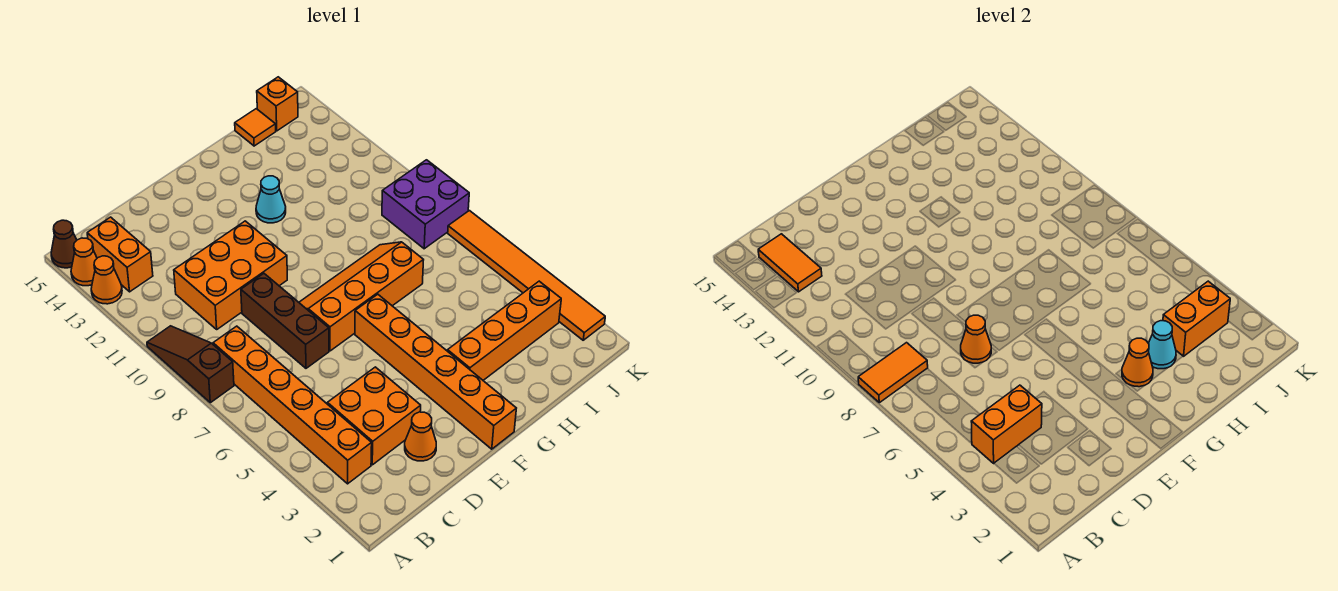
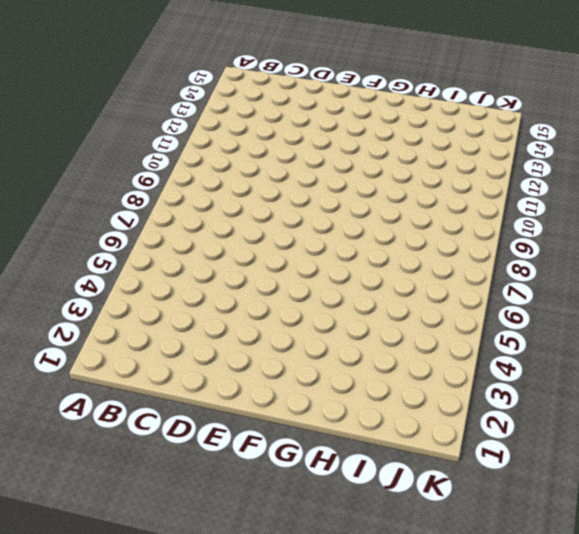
none -> brown 1x3 slope [147,326,234,403]
none -> orange 1x1 cone [91,256,122,304]
none -> orange 1x1 cone [71,238,97,286]

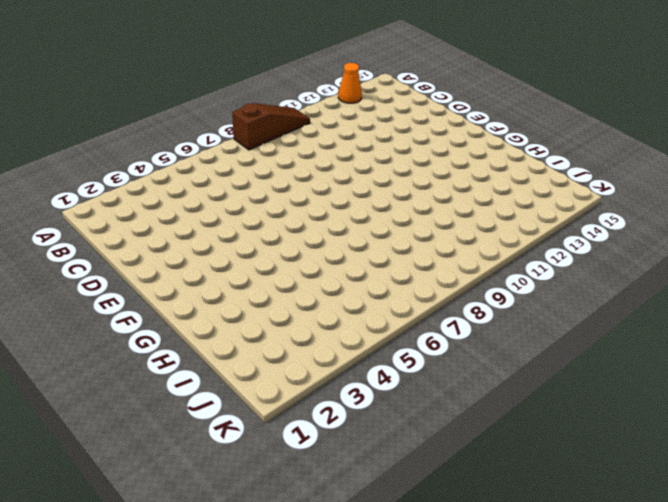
none -> orange 1x1 cone [71,238,97,286]
none -> brown 1x1 cone [51,220,77,268]
none -> orange 1x6 brick [213,326,372,484]

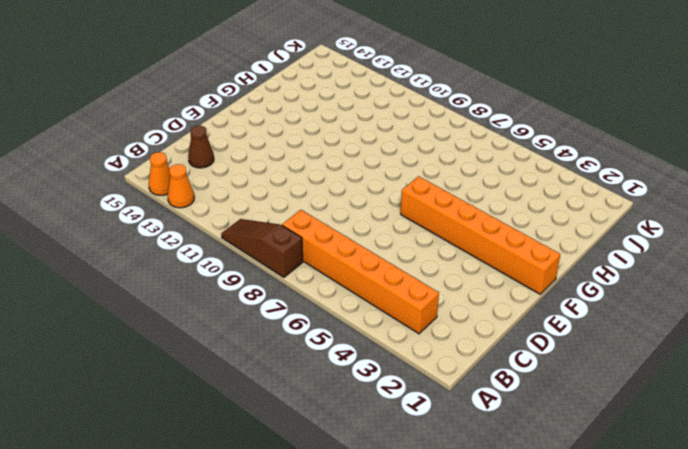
brown 1x1 cone [188,126,214,168] -> brown 1x1 cone moved to [51,220,77,268]
none -> orange 1x2 brick [87,217,153,292]
none -> orange 2x2 brick [327,367,421,465]
none -> orange 2x3 brick [174,221,287,329]

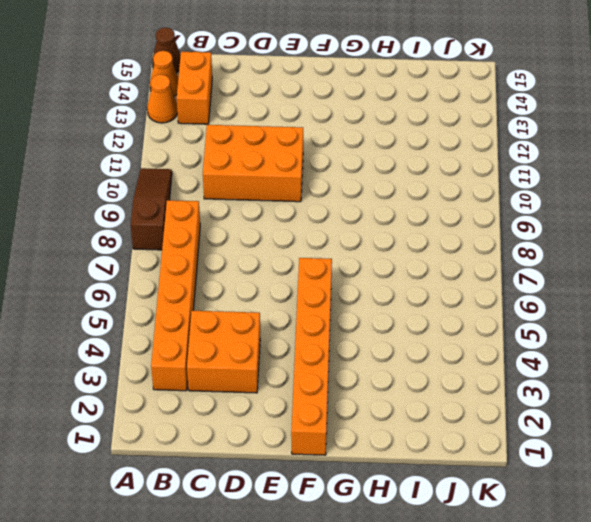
none -> orange 1x1 cone [405,412,436,461]
none -> brown 1x3 brick [241,273,329,368]
none -> orange 2x4 slope [299,242,423,351]

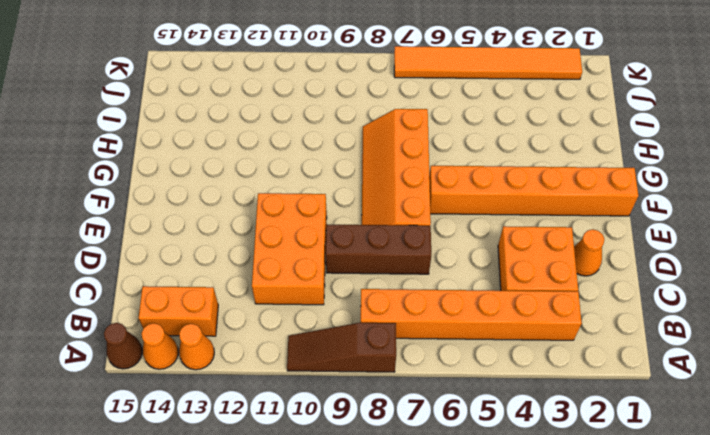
none -> orange 1x4 brick [448,281,561,380]
none -> cyan 1x1 cone [256,176,286,223]
none -> orange 1x1 tile [235,109,276,146]

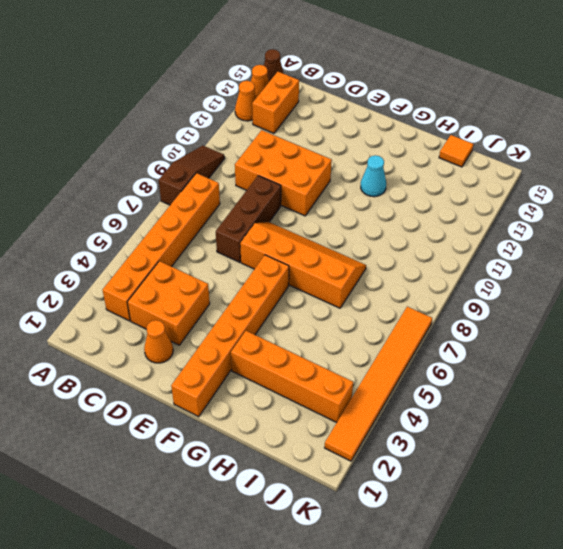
none -> purple 2x2 brick [382,160,469,249]
none -> orange 1x1 brick [257,77,298,131]
none -> orange 1x2 tile [858,343,928,403]

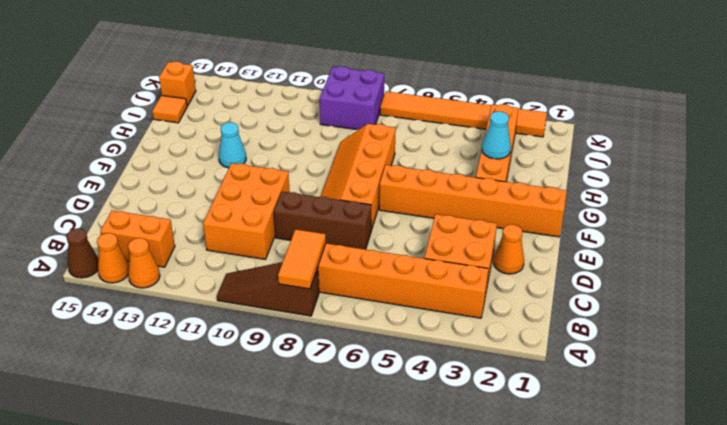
none -> orange 1x2 brick [971,385,1042,463]
none -> orange 1x2 tile [758,234,822,292]
none -> orange 1x1 cone [961,315,991,363]

